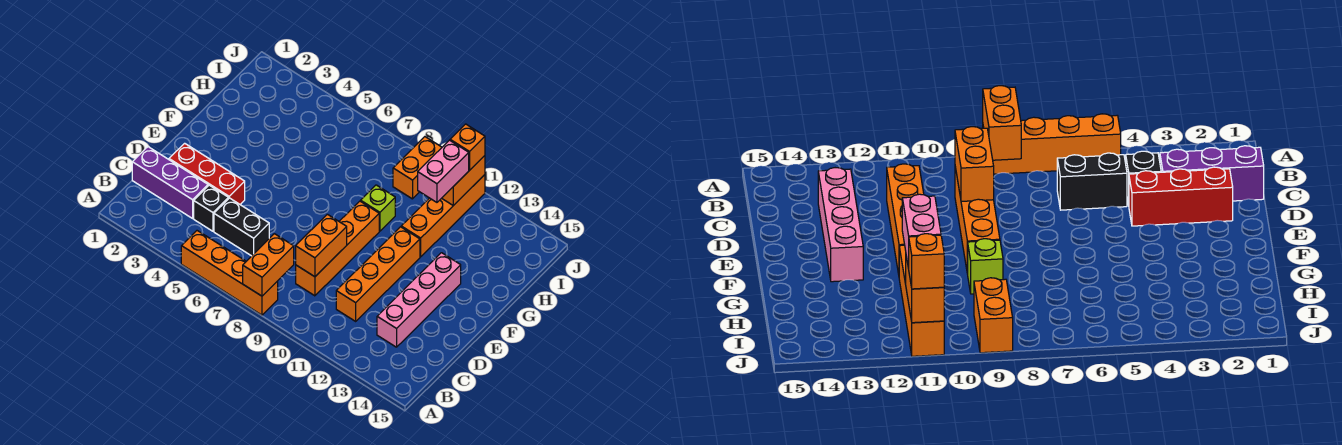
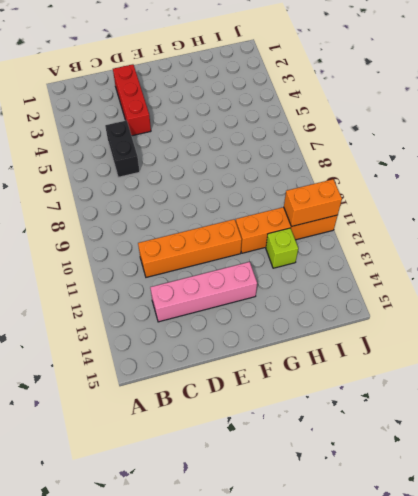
lime 1x1 brick [266,228,298,268] -> lime 1x1 brick moved to [361,185,395,231]
none -> orange 1x4 brick [181,231,278,315]
none -> purple 1x3 brick [132,147,208,218]
none -> black 1x1 brick [194,185,228,231]

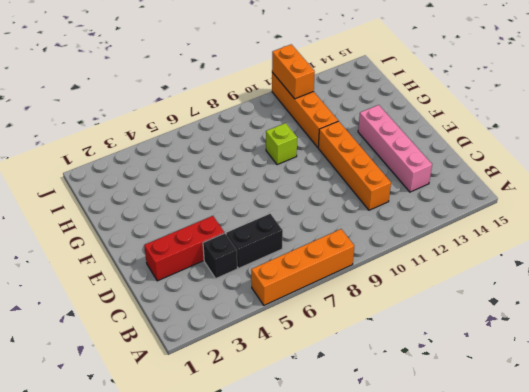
none -> purple 1x3 brick [132,147,208,218]
none -> orange 1x4 brick [296,201,379,296]
none -> orange 1x2 brick [393,137,442,199]

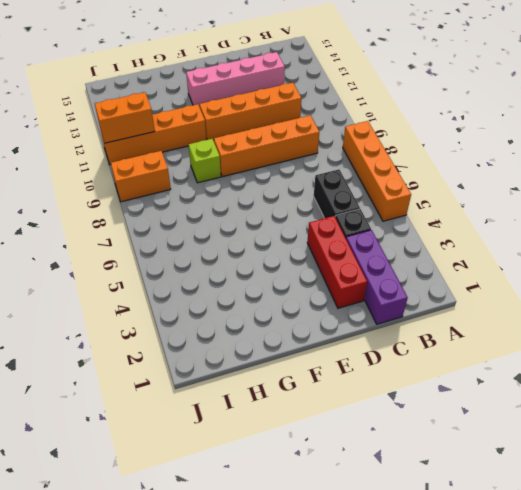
none -> orange 1x2 brick [243,234,294,296]
none -> orange 1x2 brick [296,214,347,277]
none -> pink 1x2 brick [418,140,469,202]

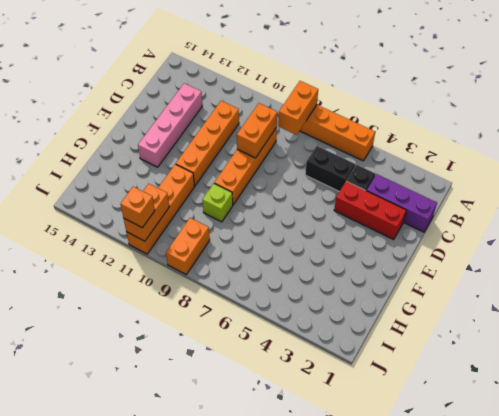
none -> pink 1x2 brick [418,140,469,202]

